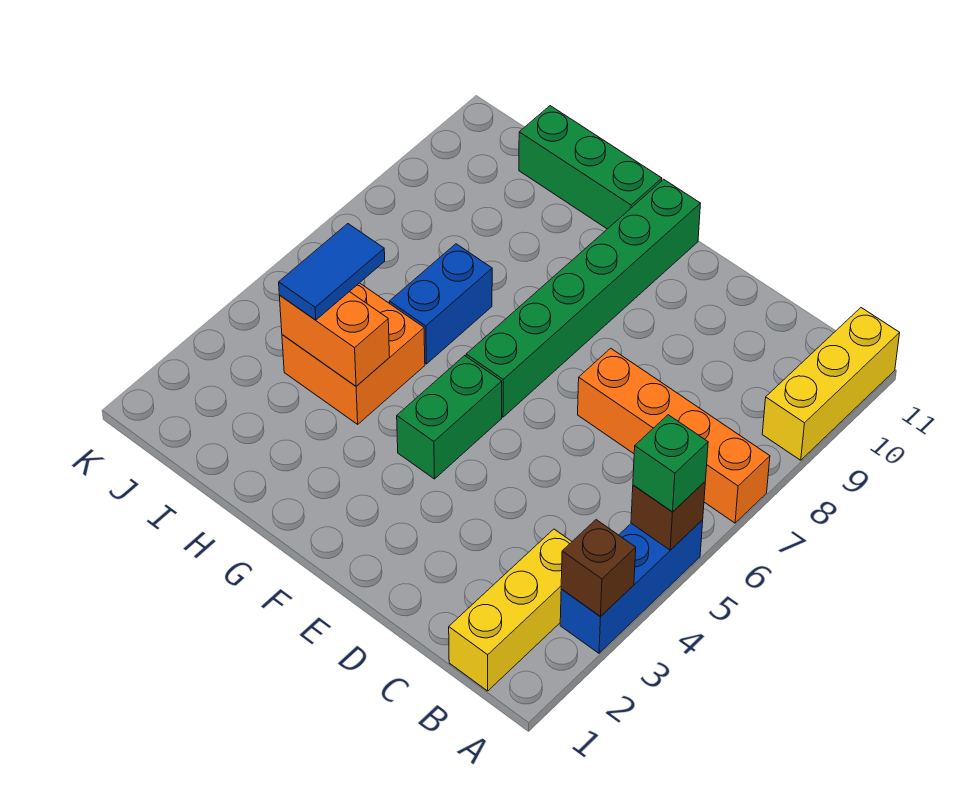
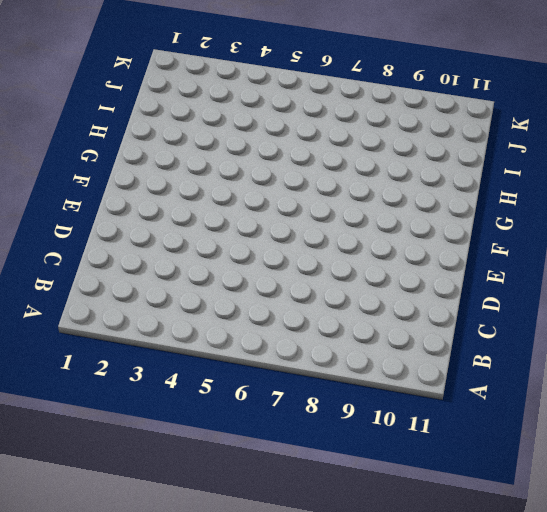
none -> blue 1x3 brick [560,520,703,653]
none -> orange 1x4 brick [578,348,770,523]
none -> yellow 1x3 brick [762,308,900,460]

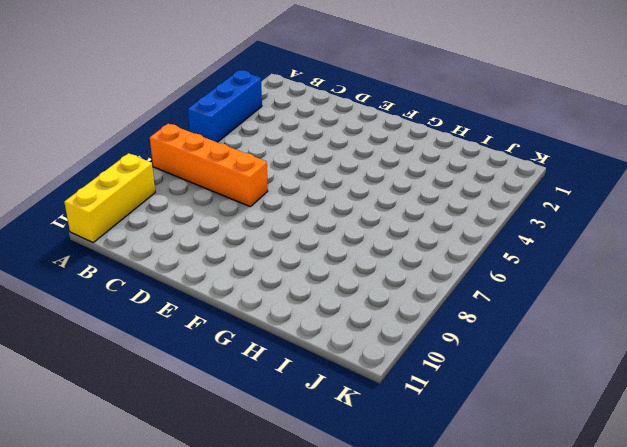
none -> yellow 1x3 brick [449,529,572,691]
none -> green 1x2 brick [397,356,502,479]
none -> green 1x6 brick [466,179,700,417]

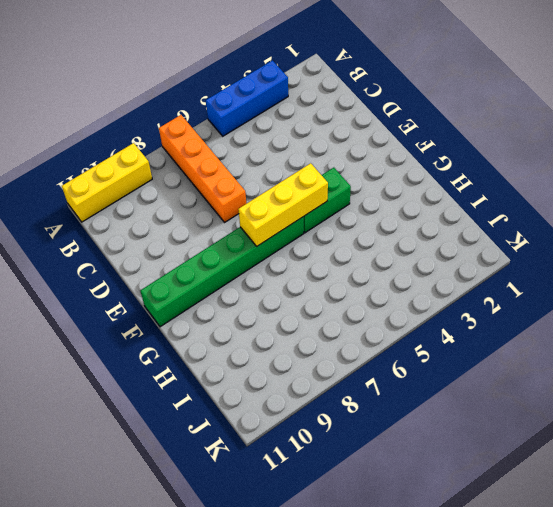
yellow 1x3 brick [238,163,328,246] -> yellow 1x3 brick moved to [449,529,572,691]
none -> green 1x3 brick [519,106,662,229]
none -> orange 2x2 brick [282,283,425,424]
none -> blue 1x2 brick [389,244,492,364]

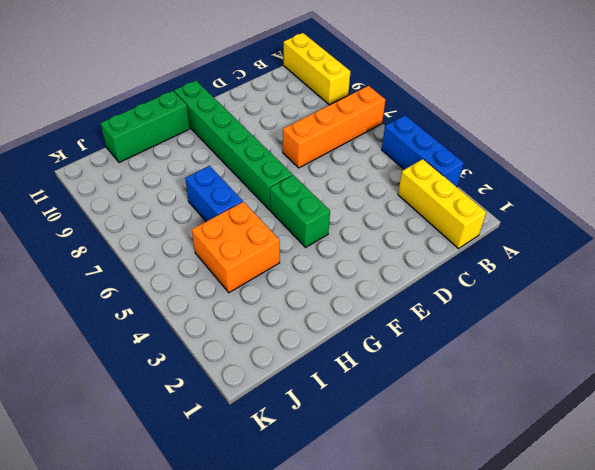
none -> brown 1x1 brick [561,520,636,617]
none -> brown 1x1 brick [631,482,705,550]
none -> orange 1x2 brick [279,292,390,386]

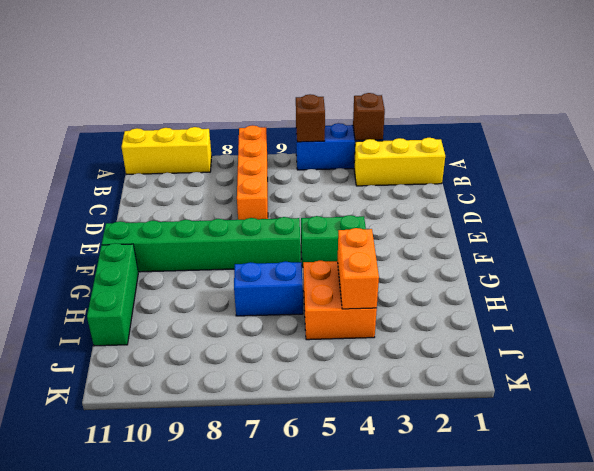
none -> green 1x1 brick [633,415,708,512]
none -> blue 1x2 tile [279,224,385,320]

